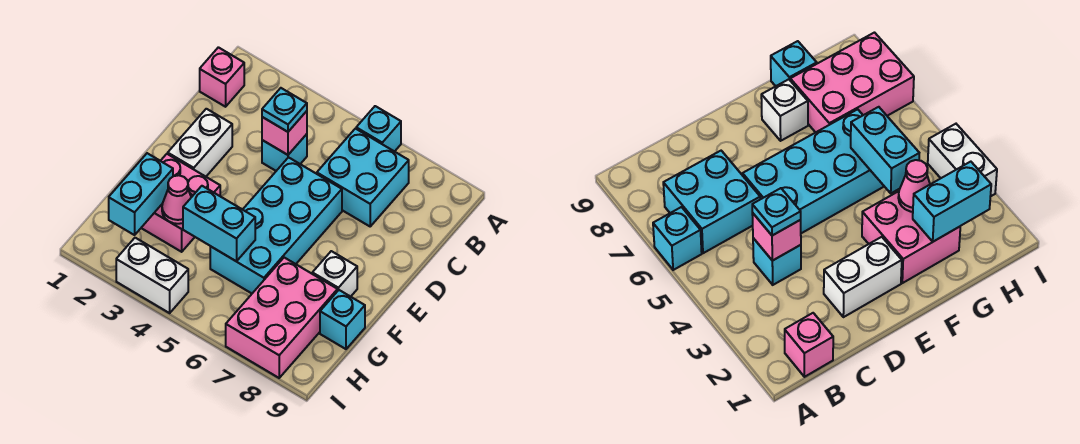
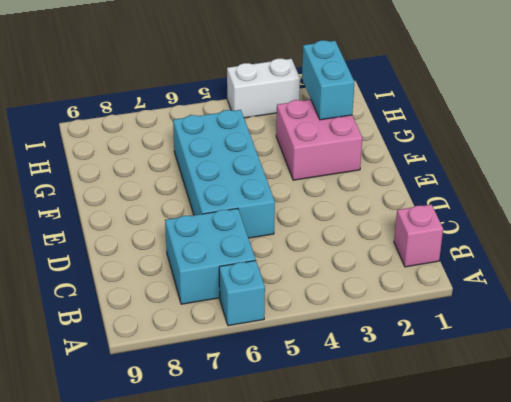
none -> cyan 1x1 brick [262,134,307,171]
none -> white 1x2 brick [168,109,232,177]
none -> white 1x1 brick [312,251,357,297]

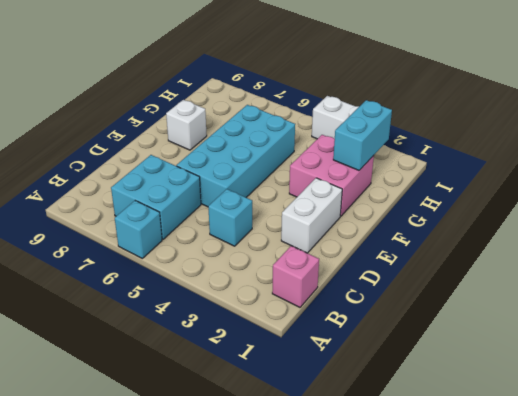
none -> pink 2x3 brick [226,258,338,378]
none -> cyan 1x1 brick [320,290,365,349]
none -> pink 1x1 brick [262,111,307,155]

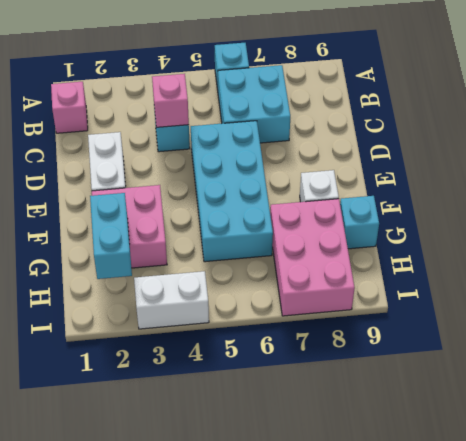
none -> pink 1x1 cone [162,175,191,224]
none -> cyan 1x2 brick [183,186,255,261]
none -> cyan 1x1 plate [262,88,307,132]

